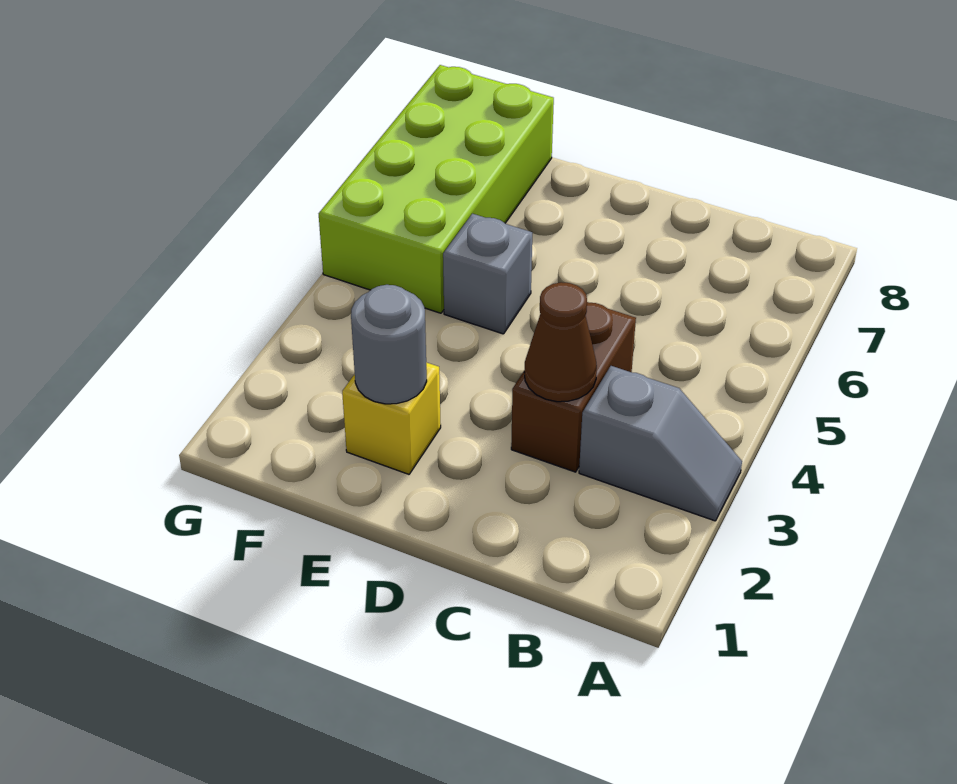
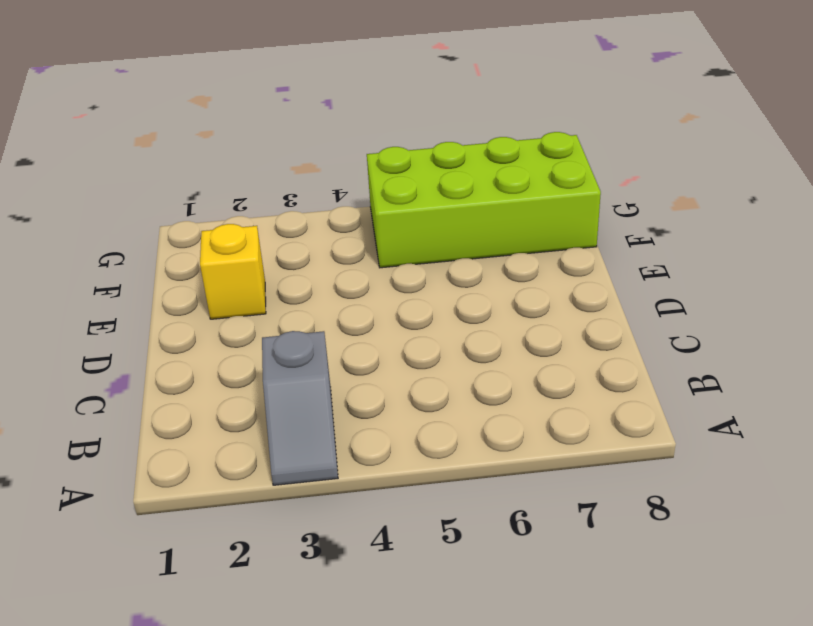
none -> brown 1x2 brick [511,302,636,472]
none -> grey 1x1 brick [443,214,532,334]

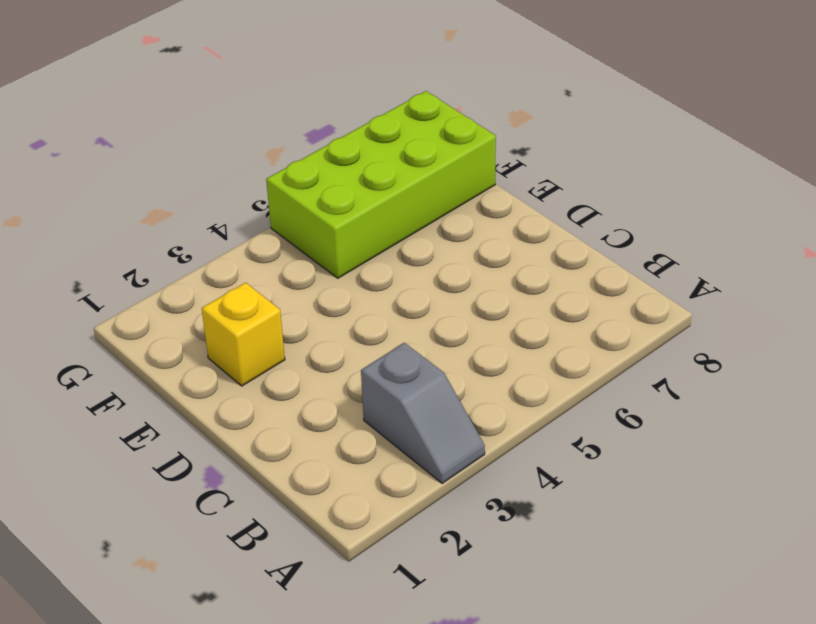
none -> brown 1x2 brick [511,302,636,472]
none -> grey 1x1 brick [443,214,532,334]

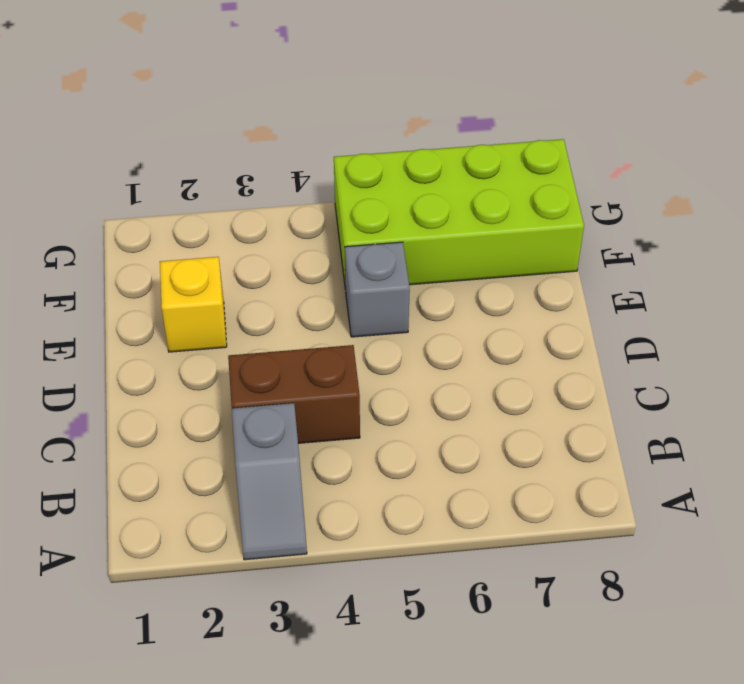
none -> brown 1x1 cone [524,282,597,402]
none -> grey 1x1 round brick [351,285,427,404]

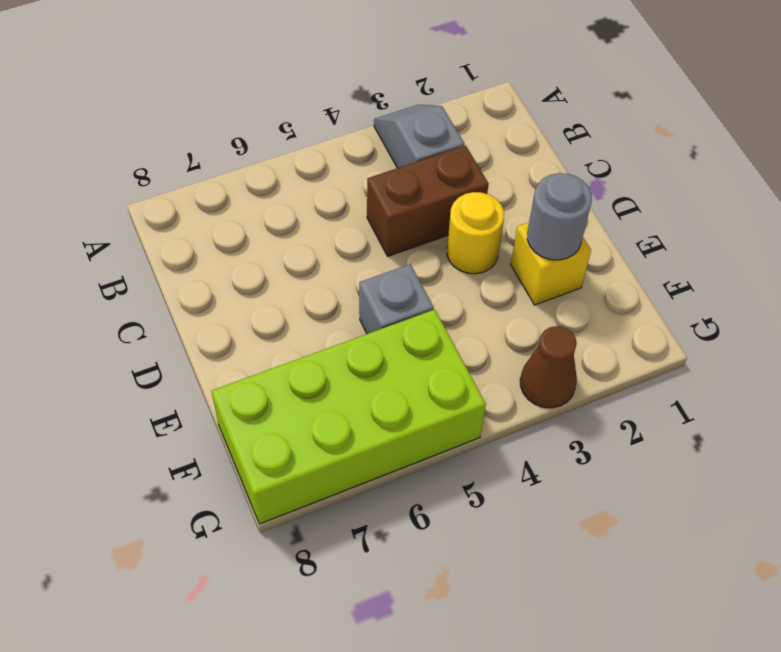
yellow 1x1 round brick [447,192,504,274] -> none
brown 1x1 cone [520,326,577,408] -> brown 1x1 cone moved to [524,282,597,402]

